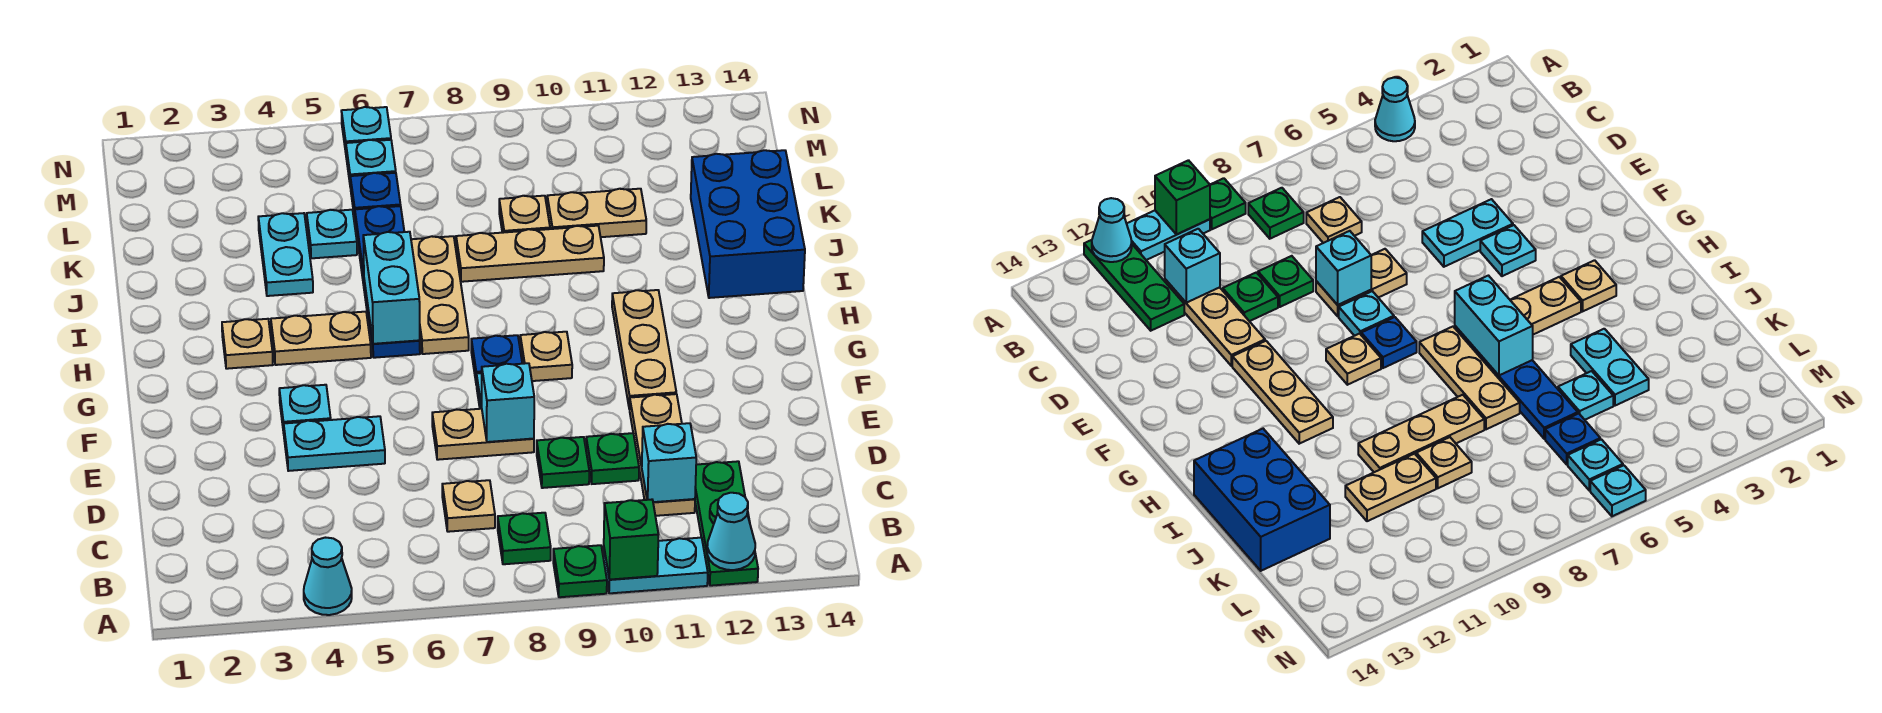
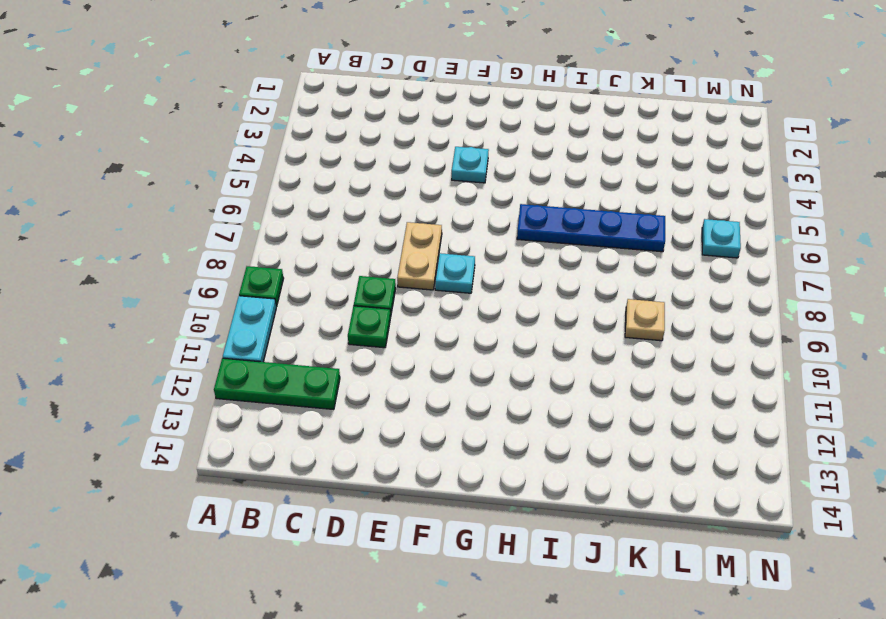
none -> cyan 1x1 cone [304,538,352,615]
none -> green 1x1 plate [498,513,551,564]
none -> tan 1x1 plate [442,480,495,532]
none -> tan 1x3 plate [630,394,695,516]

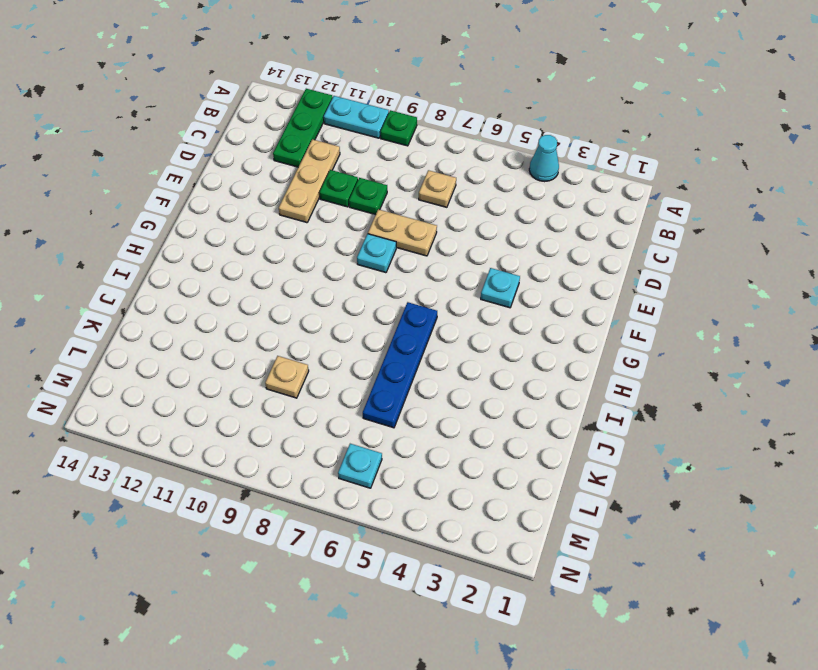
none -> green 1x1 plate [498,513,551,564]
none -> cyan 1x2 plate [284,416,385,471]
none -> tan 1x3 plate [612,290,676,409]
none -> blue 1x1 plate [471,335,522,385]

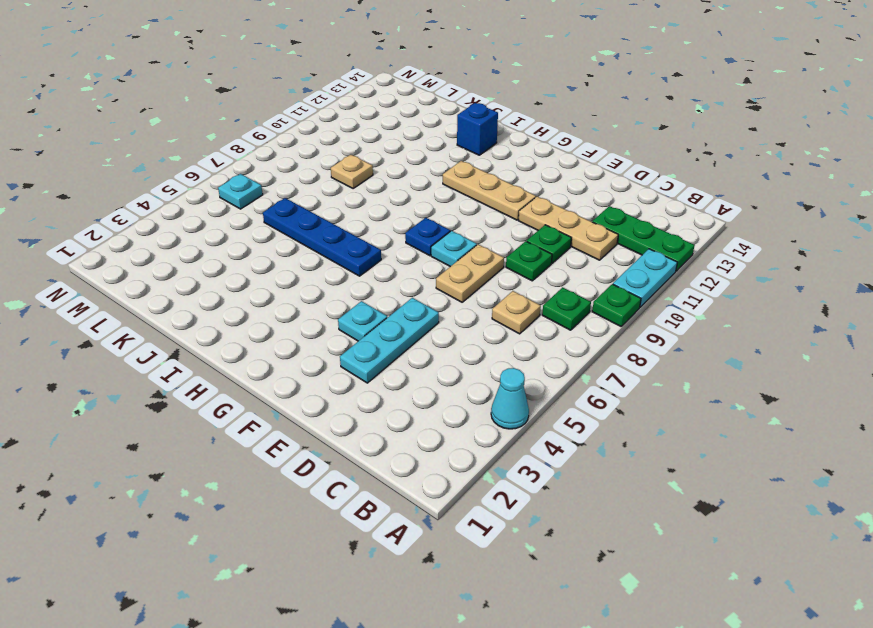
cyan 1x3 plate [340,298,439,383] -> cyan 1x2 plate [284,416,385,471]
blue 1x1 brick [457,103,498,155] -> blue 2x3 brick [691,150,805,298]
none -> tan 1x1 plate [520,332,572,381]
none -> tan 1x1 plate [222,319,273,369]
none -> tan 1x2 plate [271,312,371,365]
none -> tan 1x3 plate [411,236,469,354]

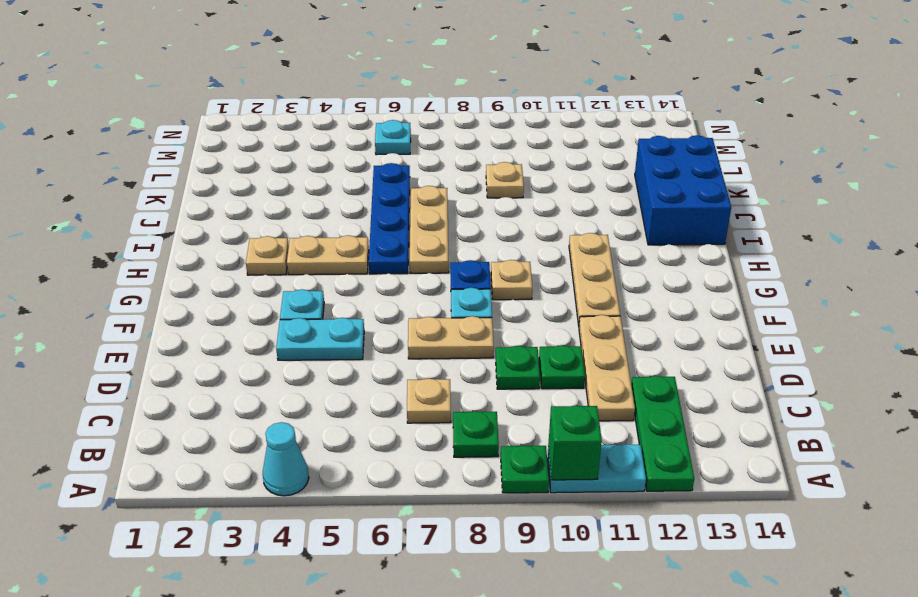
none -> cyan 1x2 plate [258,213,313,296]
none -> tan 1x3 plate [456,226,604,282]
none -> cyan 1x1 plate [307,210,357,258]
none -> tan 1x2 plate [547,189,646,237]

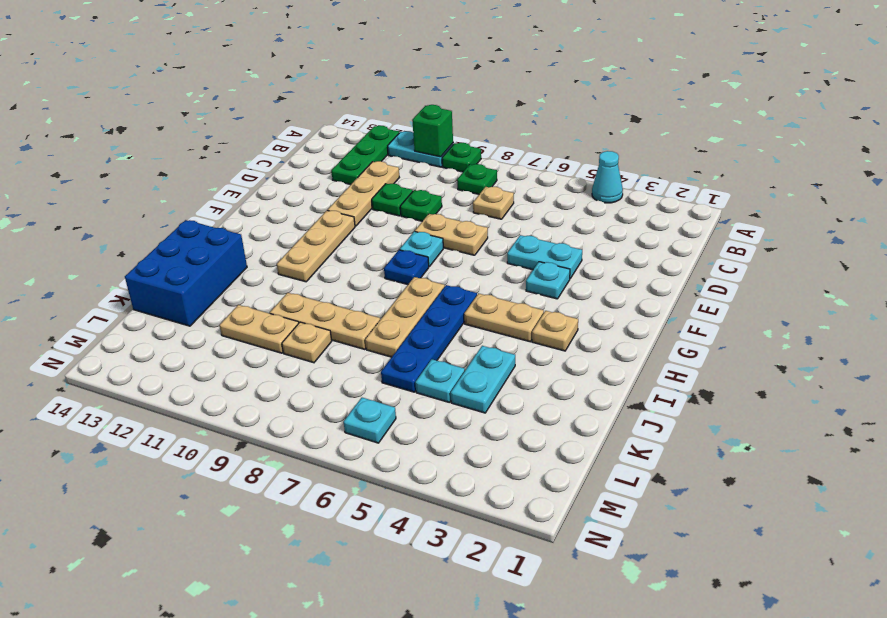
none -> tan 1x1 plate [520,332,572,381]
none -> blue 1x1 plate [350,173,401,218]
none -> cyan 1x1 plate [341,107,391,152]
none -> cyan 1x1 cone [707,493,755,570]

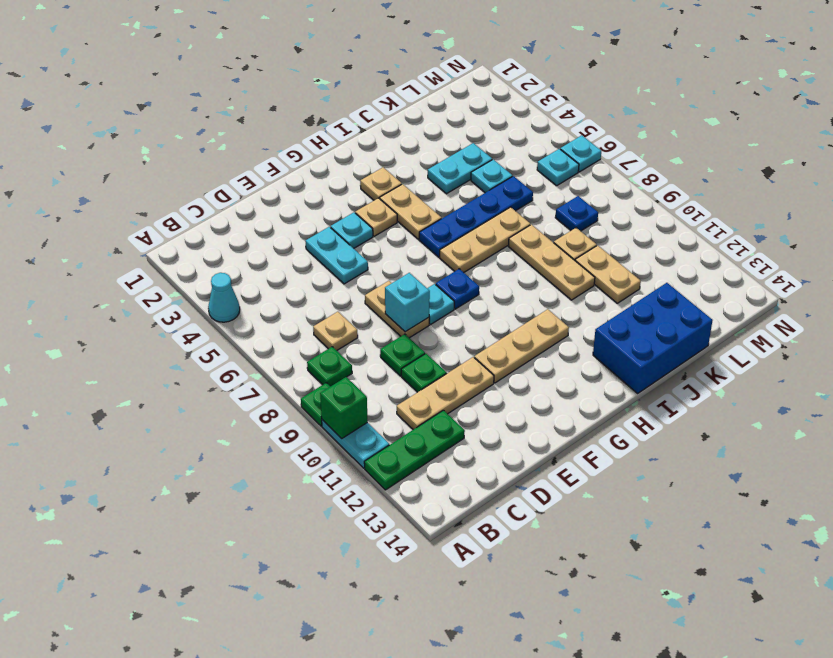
tan 1x1 plate [355,198,397,236] -> tan 1x1 plate moved to [520,332,572,381]
blue 1x1 plate [555,196,598,231] -> blue 1x1 plate moved to [350,173,401,218]
none -> cyan 1x1 cone [707,493,755,570]
none -> cyan 1x1 brick [642,423,696,502]
none -> cyan 1x2 brick [363,232,420,344]

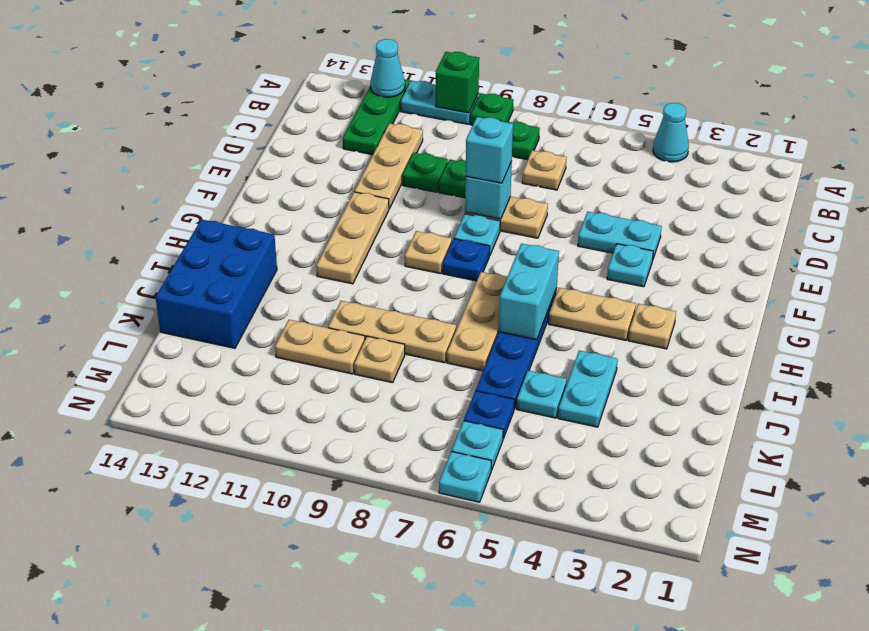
cyan 1x1 brick [466,117,513,183] -> cyan 1x1 brick moved to [642,423,696,502]

